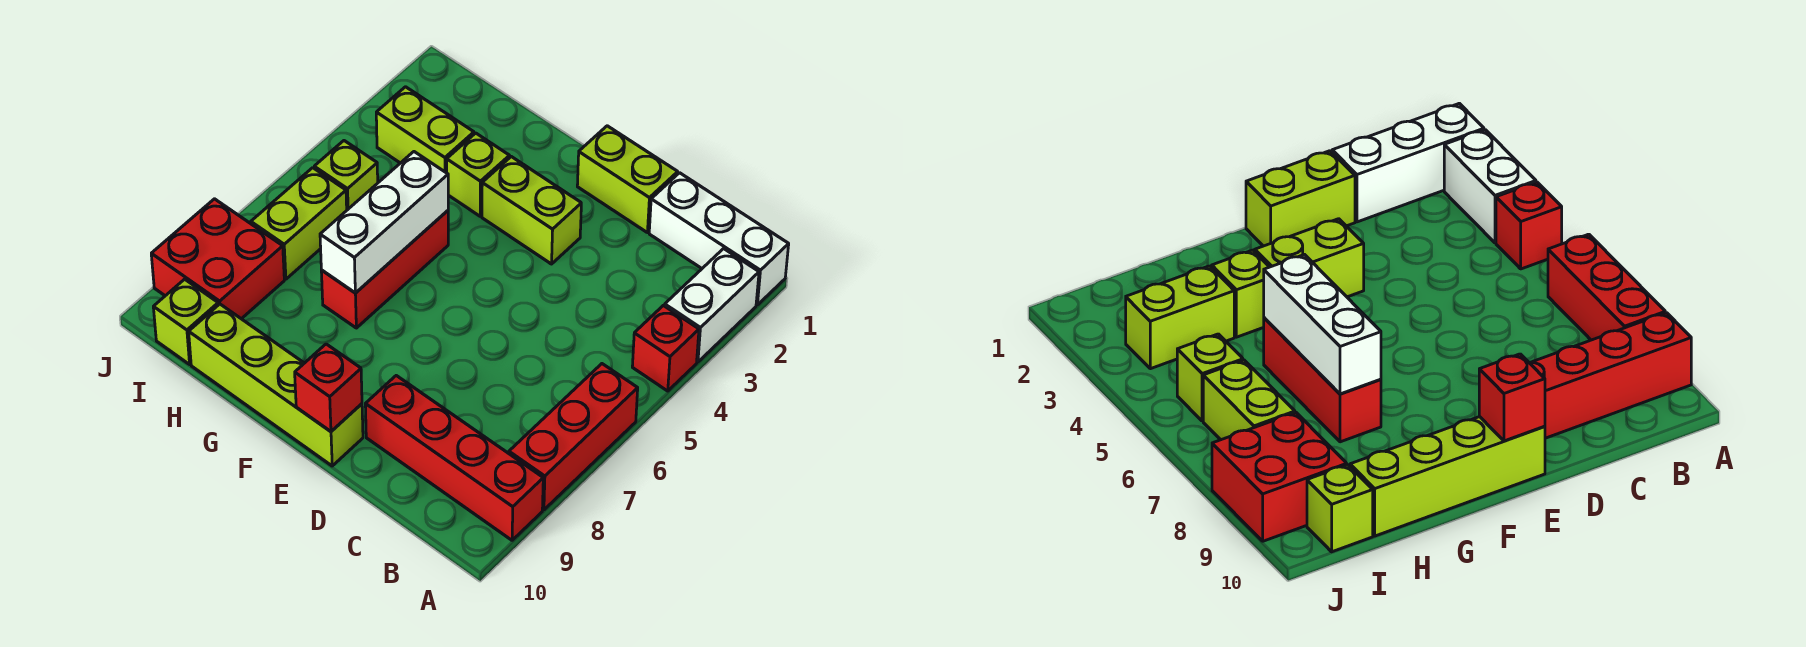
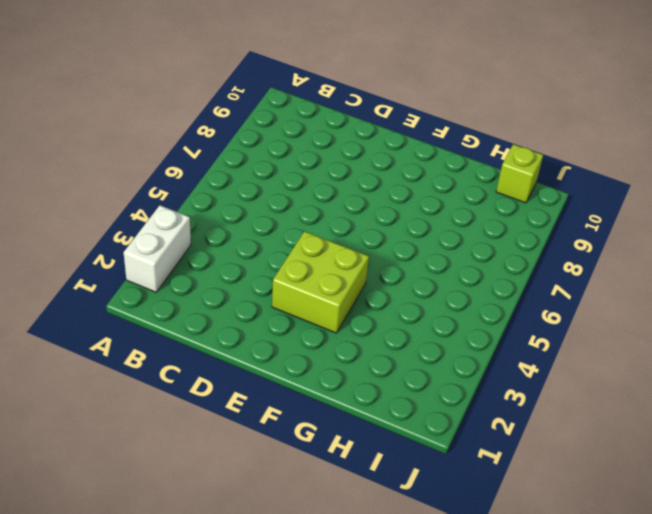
lime 2x2 brick [272,231,369,333] -> lime 1x2 brick [482,157,581,264]
none -> white 1x3 brick [649,173,789,305]
none -> red 1x1 brick [632,305,699,391]
none -> red 1x3 brick [509,364,638,510]

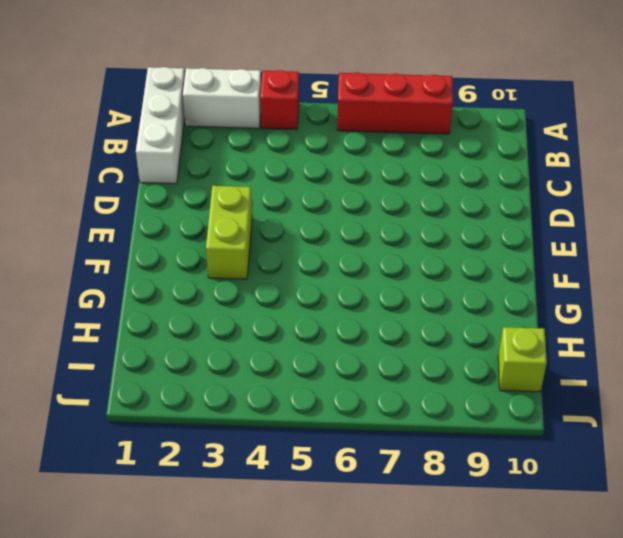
none -> red 1x4 brick [365,376,543,540]
none -> lime 1x2 brick [577,126,678,233]
none -> lime 1x4 brick [189,304,363,466]

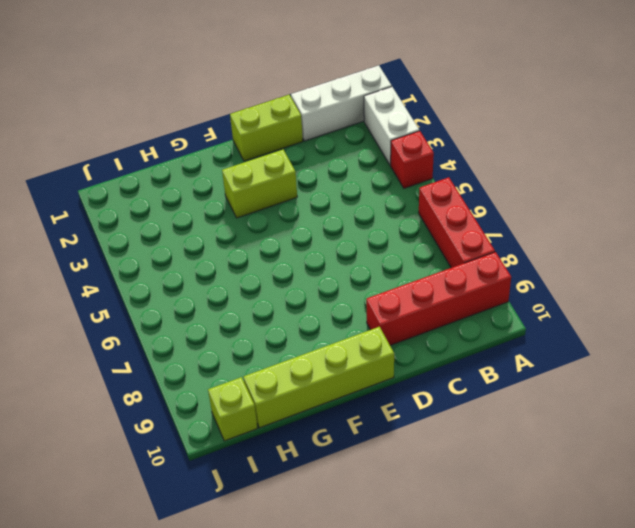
none -> lime 1x1 brick [447,133,509,216]
none -> red 1x3 brick [321,211,448,328]
none -> lime 1x2 brick [376,87,474,173]

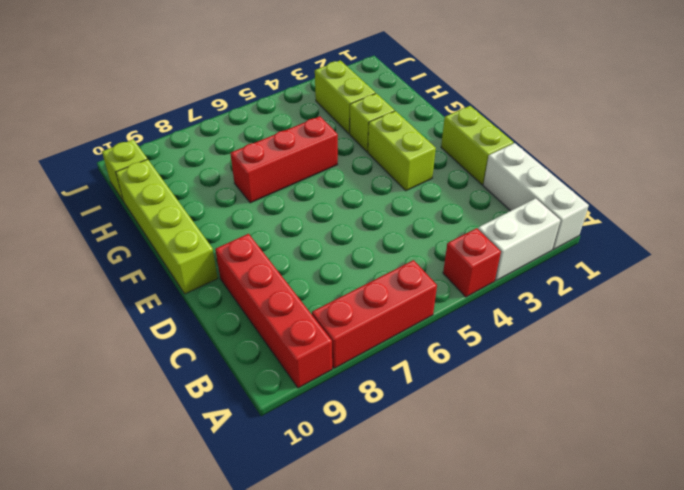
none -> lime 1x1 brick [314,141,378,210]
none -> lime 1x2 brick [251,168,347,279]
none -> red 2x2 brick [151,199,284,319]

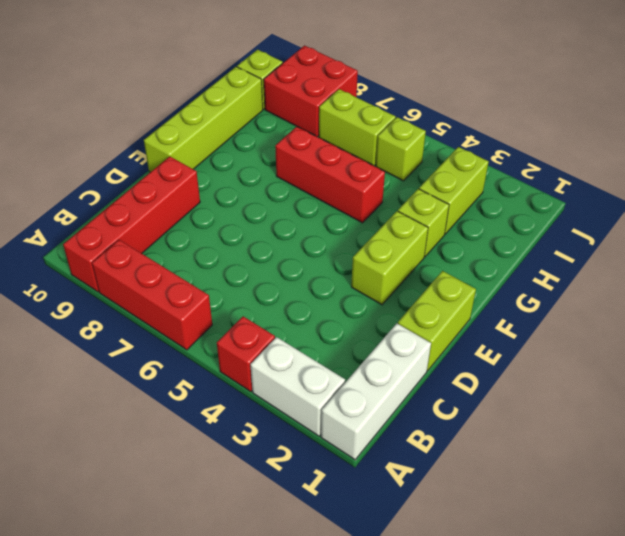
none -> red 1x1 brick [295,344,362,431]
none -> white 1x3 brick [320,152,448,293]

